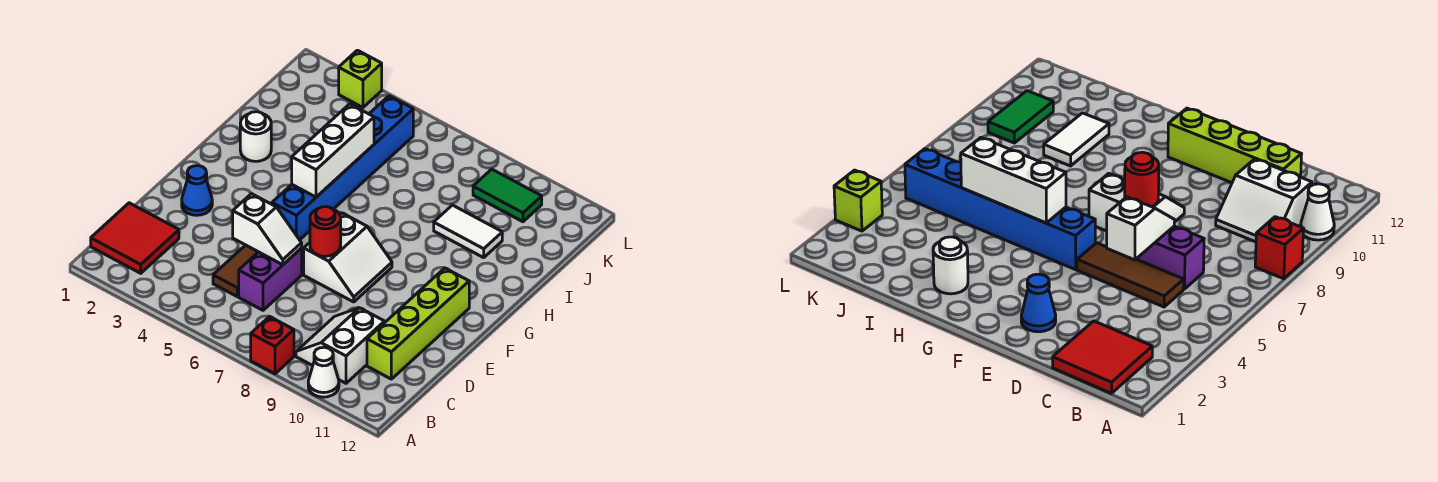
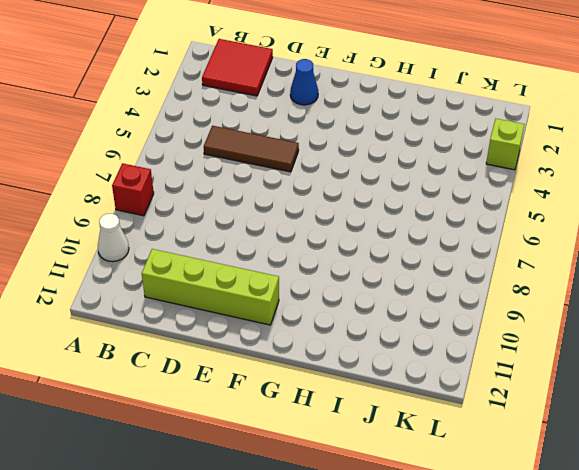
none -> white 2x2 slope [296,308,385,383]
none -> purple 1x2 brick [239,248,302,310]
none -> white 2x2 slope [304,213,392,302]

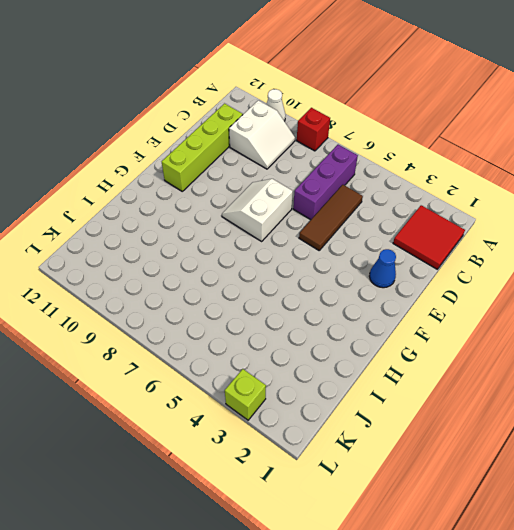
purple 1x3 brick [293,145,358,220] -> purple 1x2 brick [239,248,302,310]
none -> blue 1x6 brick [272,96,413,240]
none -> white 1x1 round brick [240,112,271,161]
none -> white 1x2 tile [434,205,502,258]

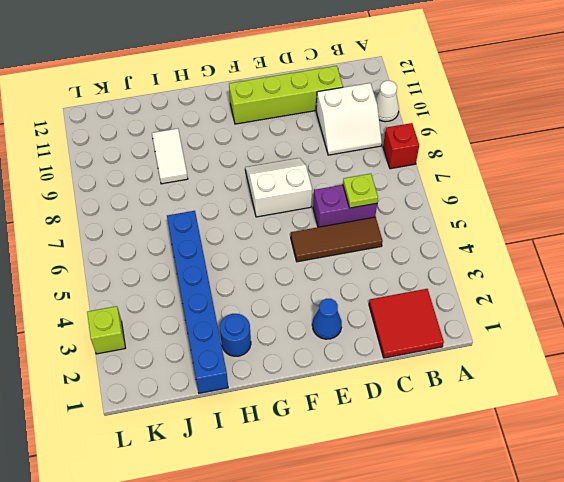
lime 1x1 plate [343,174,378,208] -> none
blue 1x1 round brick [220,314,251,356] -> white 1x1 round brick [240,112,271,161]
blue 1x6 brick [167,211,228,393] -> blue 1x6 brick turned to [272,96,413,240]
none -> green 1x2 tile [473,169,542,222]
none -> white 1x2 slope [233,194,302,265]
none -> red 1x1 round brick [310,207,341,256]

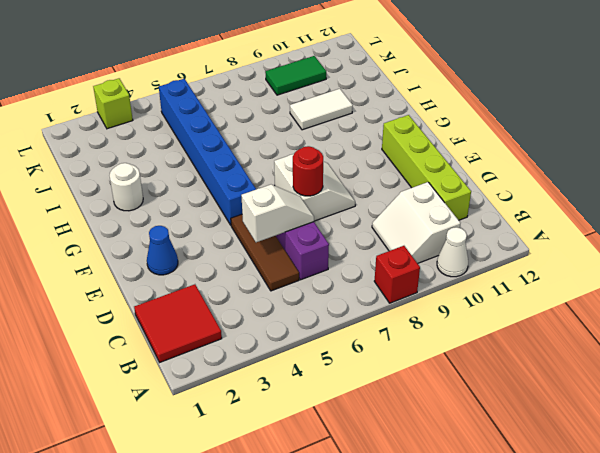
none -> white 1x3 brick [292,104,374,197]

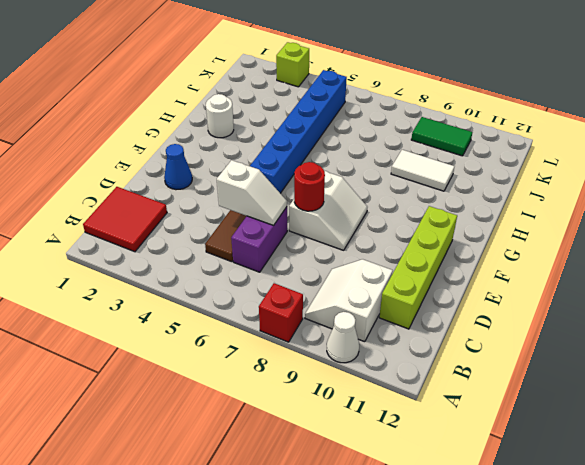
none -> white 1x3 brick [292,104,374,197]

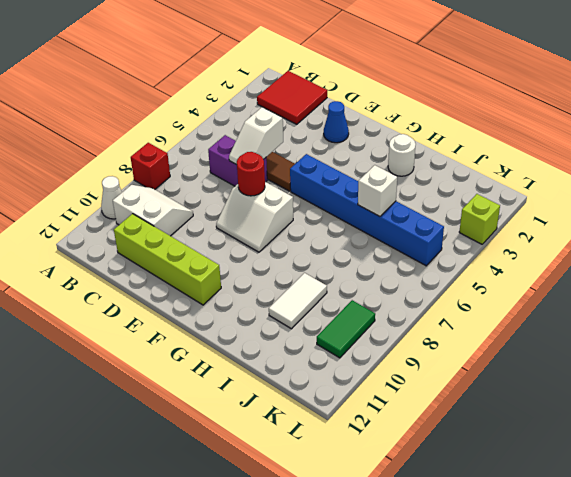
white 1x1 brick [358,165,397,217] -> white 1x3 brick [292,104,374,197]

